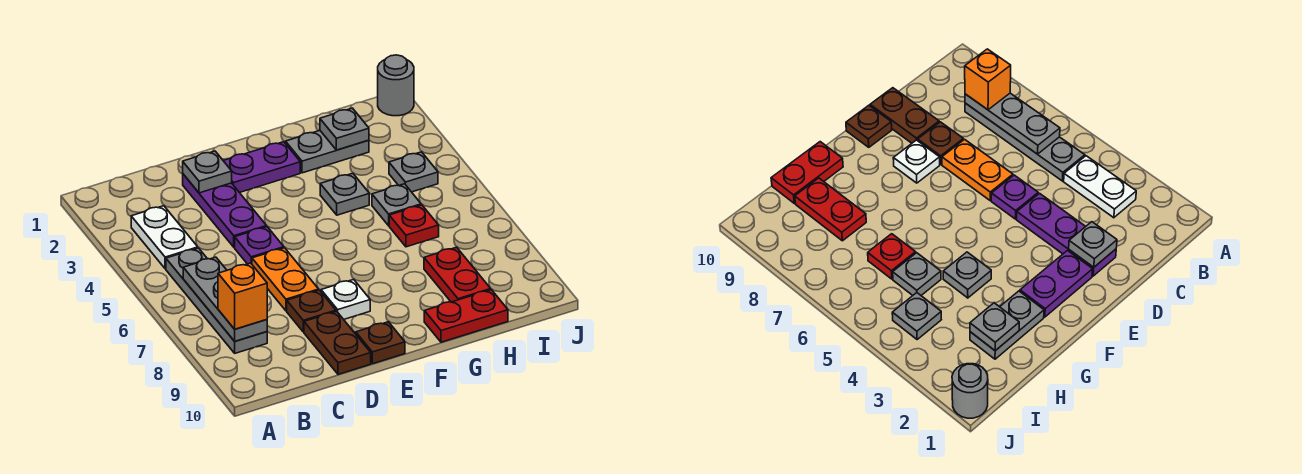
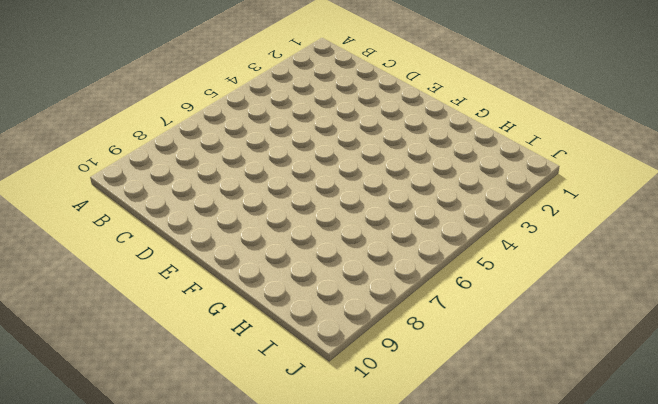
none -> white 1x2 plate [131,206,198,269]
none -> grey 1x4 plate [166,248,267,353]
none -> purple 1x3 plate [183,174,266,247]

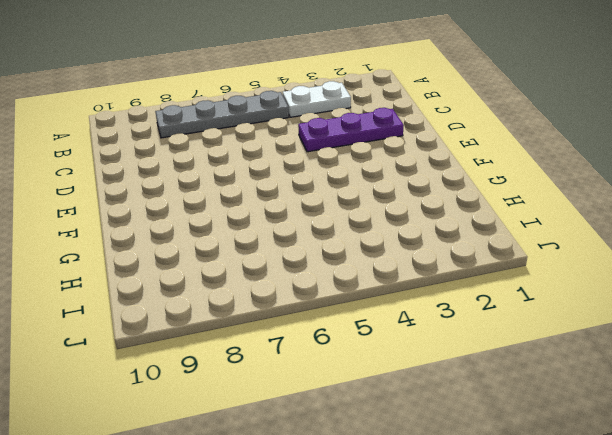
none -> purple 1x1 plate [235,227,284,264]
none -> orange 1x2 plate [252,248,319,311]
none -> brown 1x1 plate [287,290,336,332]

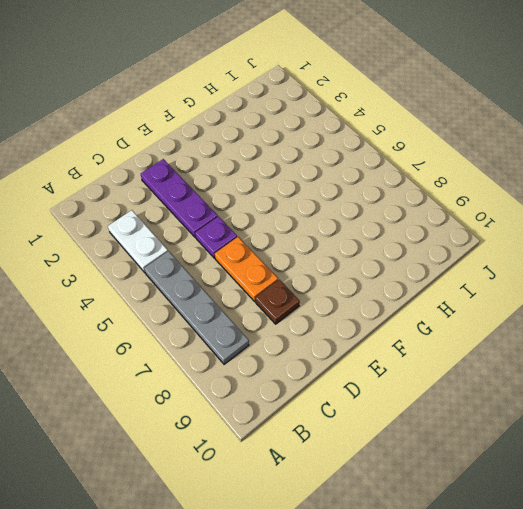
none -> brown 1x2 plate [304,311,371,374]
none -> purple 1x2 plate [223,142,300,193]
none -> white 1x1 plate [321,279,370,319]

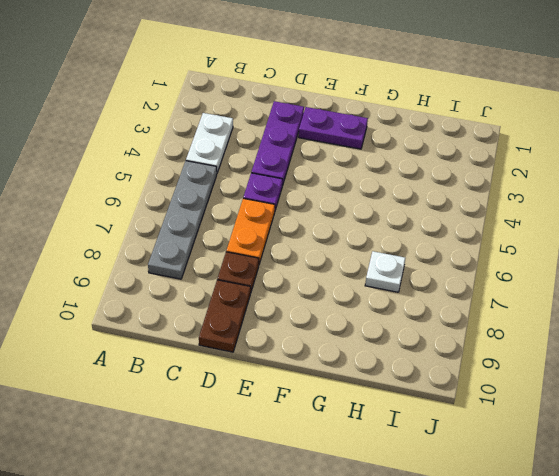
white 1x1 plate [365,251,405,292] -> white 1x1 plate moved to [321,279,370,319]
none -> brown 1x1 plate [356,322,405,364]
none -> grey 1x2 plate [286,131,369,173]
none -> grey 1x1 plate [320,173,369,215]

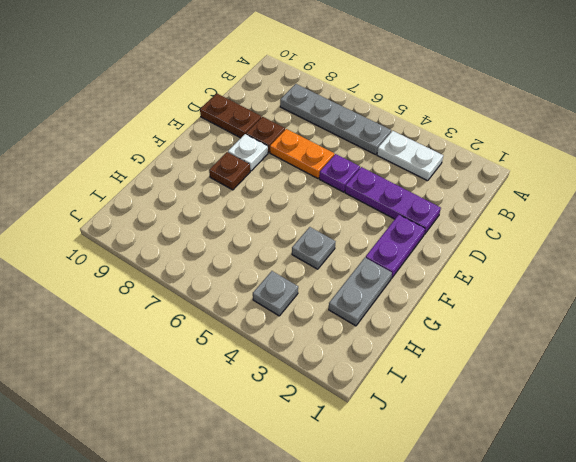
brown 1x1 plate [209,152,250,190] -> brown 1x1 plate moved to [356,322,405,364]
none -> red 1x2 plate [424,290,508,342]
none -> grey 1x1 plate [372,184,421,226]
none -> red 1x1 plate [389,205,439,247]

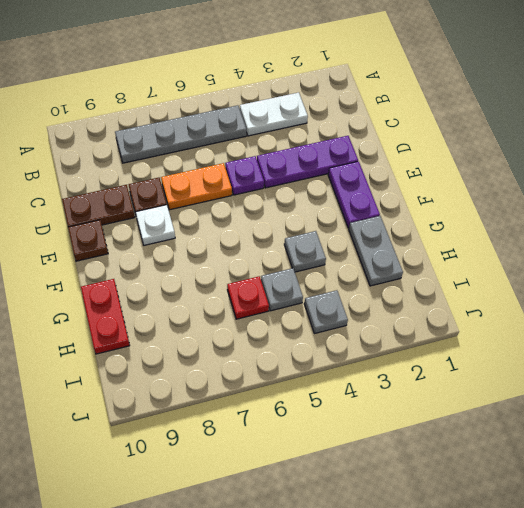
none -> red 1x2 plate [424,247,491,302]
none -> grey 1x1 round brick [378,55,414,116]
none -> grey 1x3 plate [183,257,267,341]

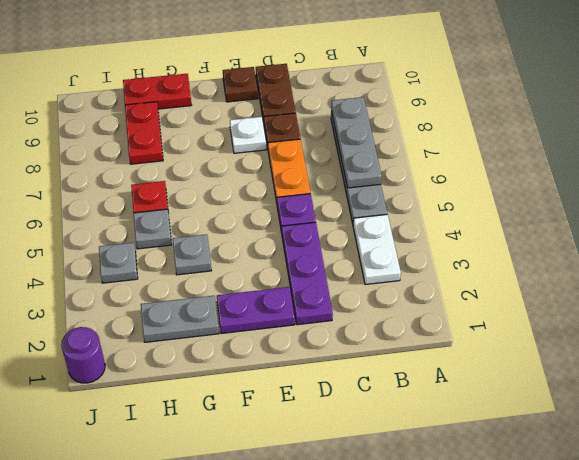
purple 1x1 round brick [61,327,105,383] -> grey 1x1 round brick [378,55,414,116]
none -> grey 1x1 plate [183,151,232,193]
none -> grey 1x1 plate [320,108,369,150]
none -> orange 1x1 brick [218,263,267,329]

